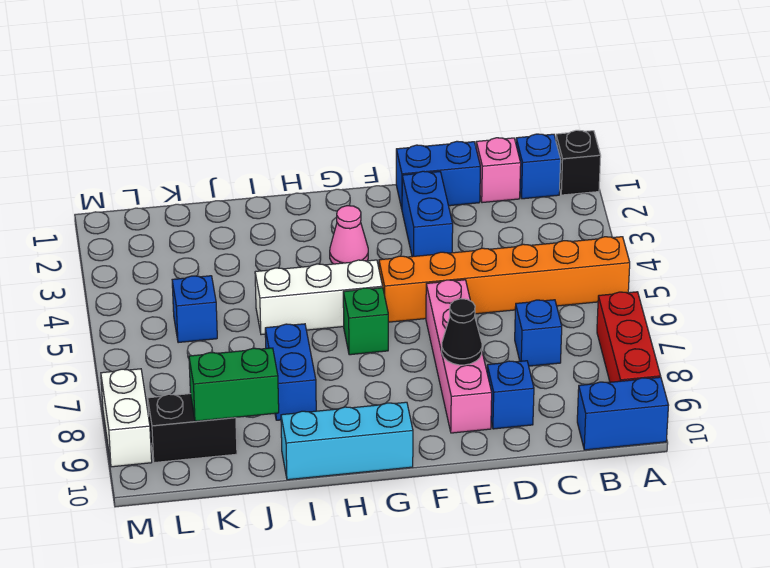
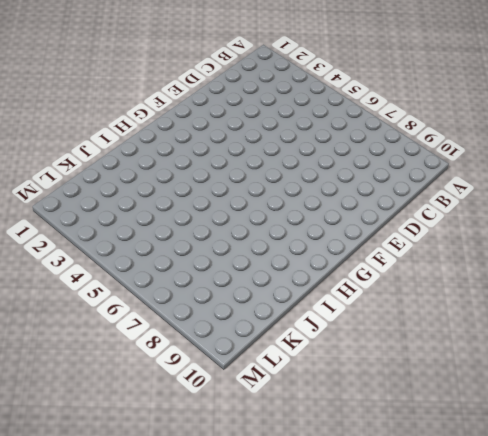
none -> black 1x1 brick [556,130,601,195]
none -> orange 1x6 brick [379,237,630,322]
none -> red 1x3 brick [597,292,661,382]

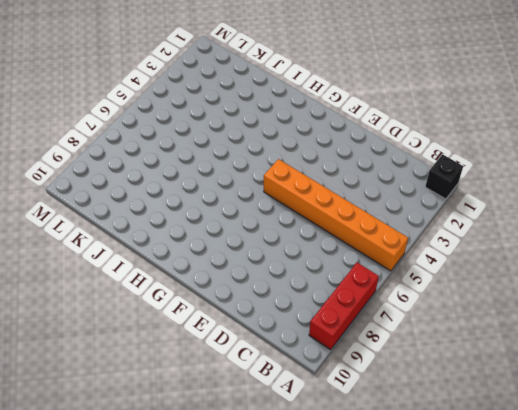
none -> blue 1x2 brick [577,377,668,450]
none -> blue 1x1 brick [516,134,561,199]
none -> pink 1x1 brick [476,138,521,203]

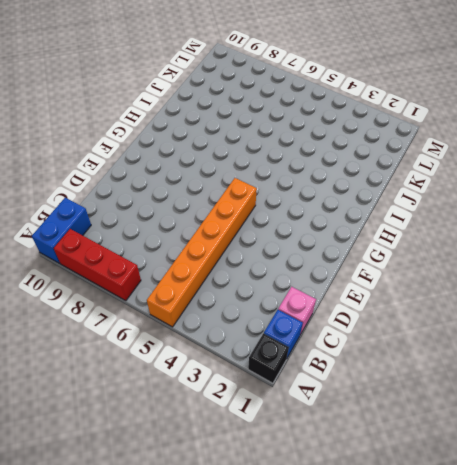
none -> blue 1x1 brick [515,300,562,366]
none -> blue 1x2 brick [396,141,480,209]
none -> blue 1x1 brick [487,361,534,429]

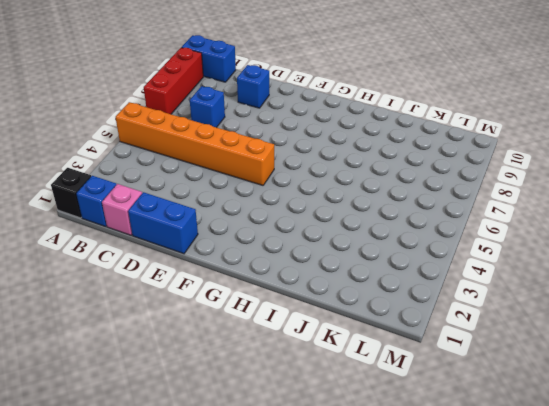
none -> blue 1x2 brick [402,171,453,257]
none -> pink 1x4 brick [426,280,492,433]
none -> pink 1x1 cone [330,206,368,264]

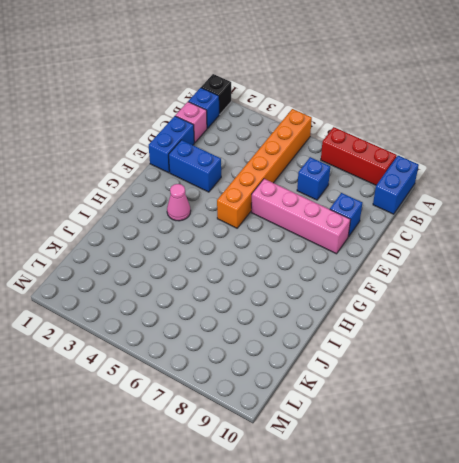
none -> white 1x3 brick [255,260,383,335]
none -> green 1x1 brick [343,288,388,355]
none -> cyan 1x3 brick [281,402,413,480]

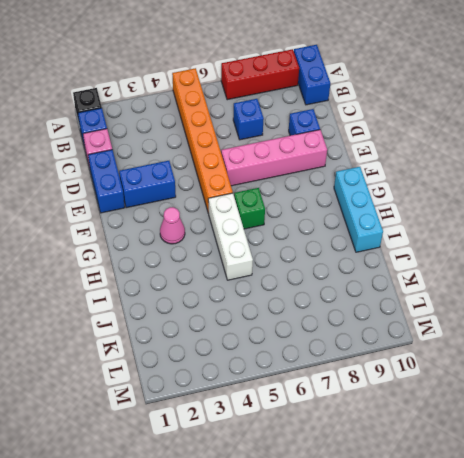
none -> blue 1x2 brick [265,324,316,420]
none -> blue 1x1 brick [172,276,217,343]
none -> black 1x2 brick [148,394,237,463]

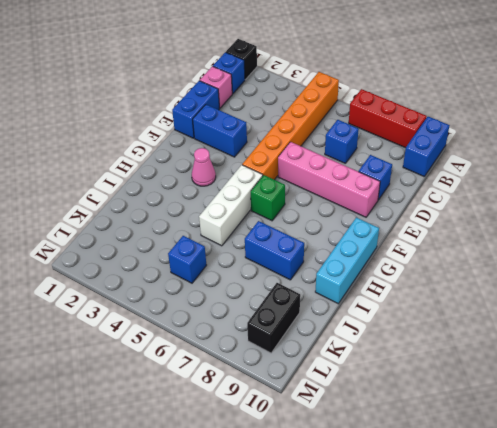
none -> white 1x2 brick [101,369,152,467]
none -> black 1x1 cone [442,299,482,365]
none -> green 1x2 brick [189,348,279,421]

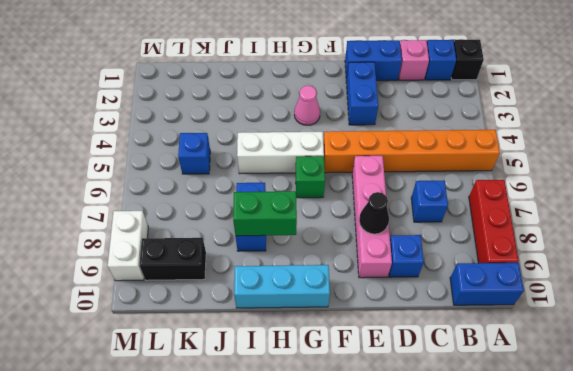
green 1x2 brick [233,191,297,236] -> green 1x2 brick moved to [189,348,279,421]

